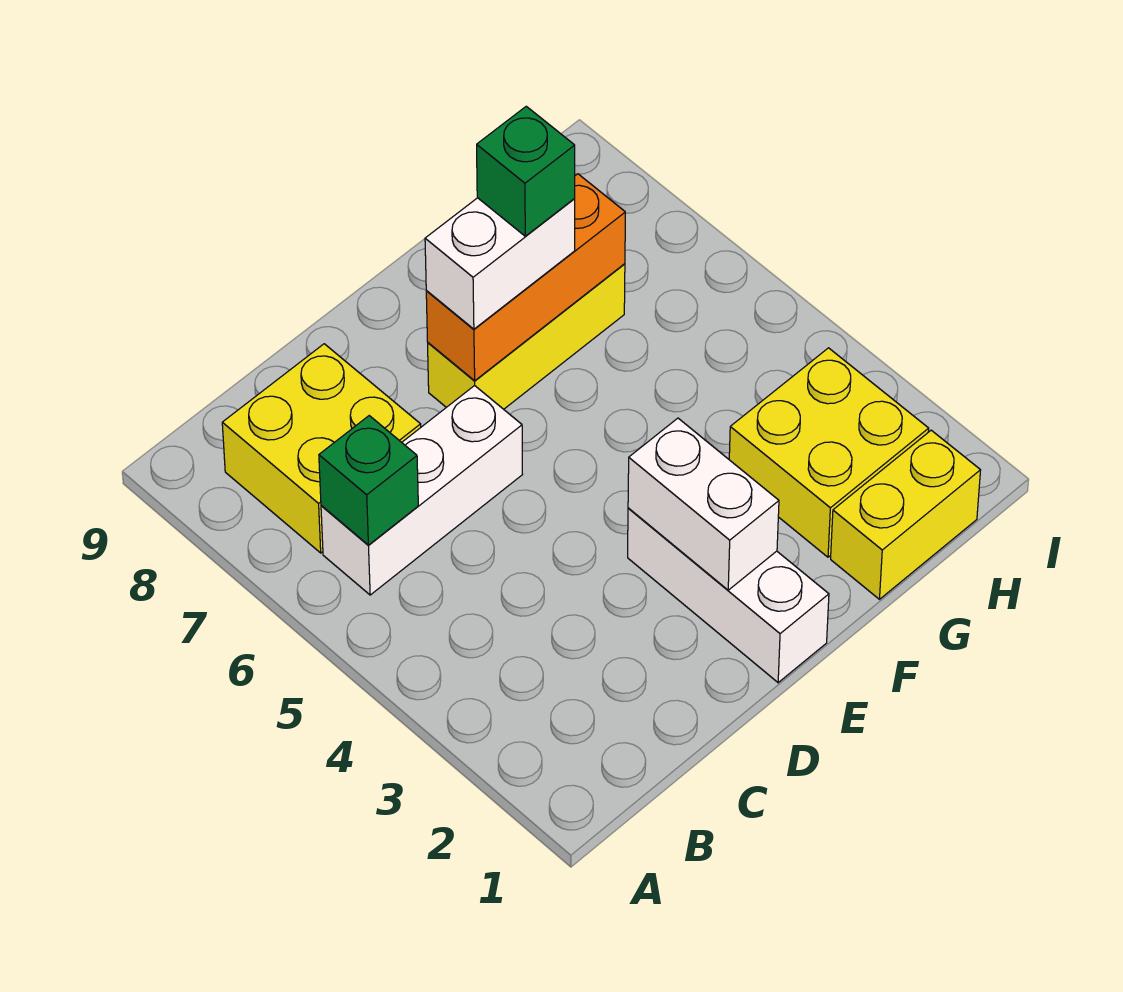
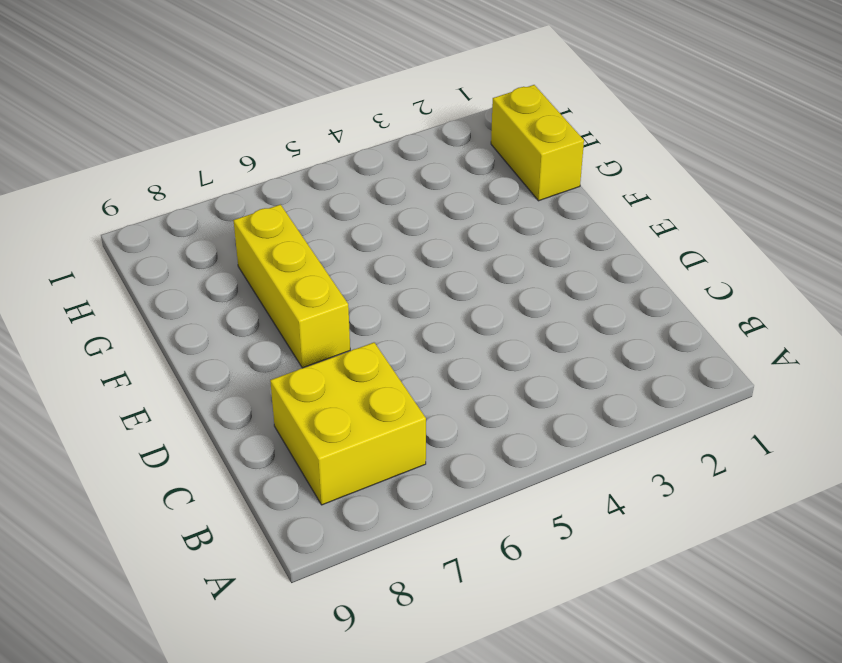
none -> white 1x3 brick [321,385,522,595]
none -> white 1x3 brick [628,508,829,683]

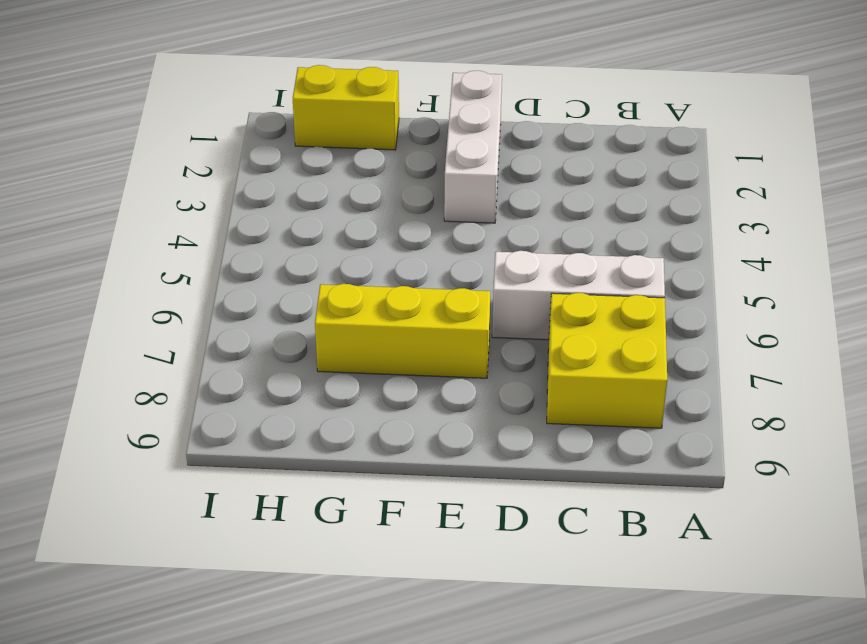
none -> yellow 2x2 brick [729,348,929,557]
none -> green 1x1 brick [319,416,418,545]

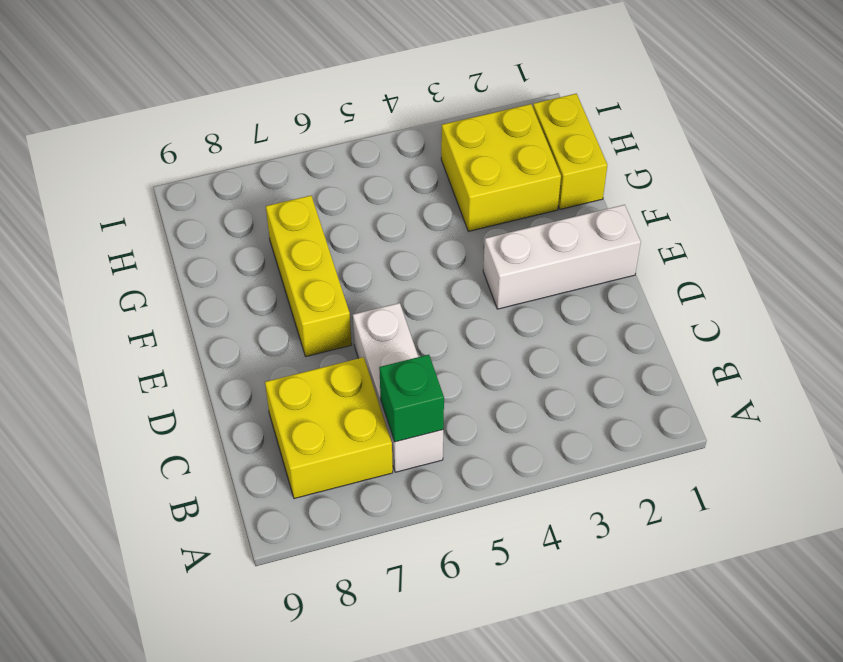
none -> white 1x2 brick [628,418,779,590]
none -> orange 1x3 brick [426,174,625,381]

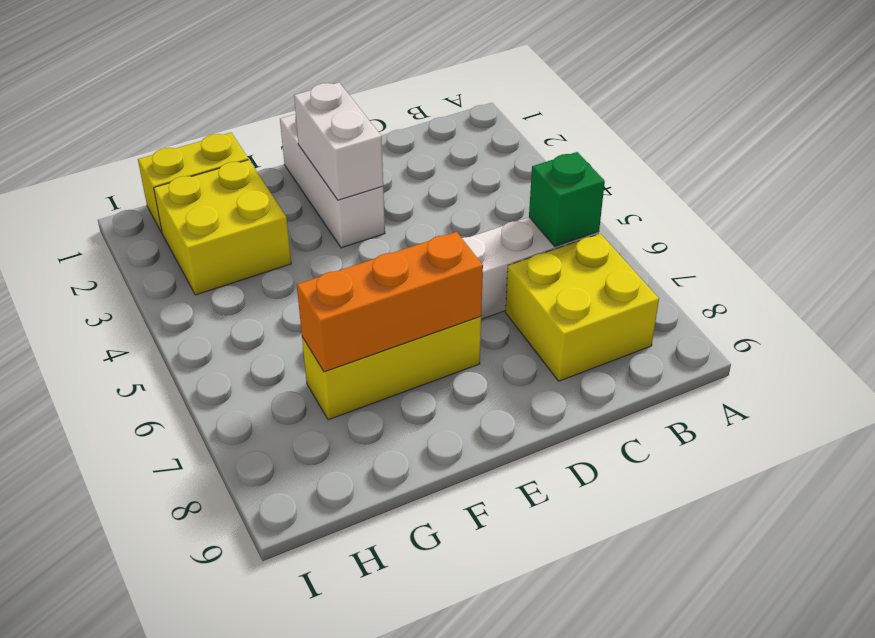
none -> white 1x2 brick [425,198,575,329]
none -> green 1x1 brick [477,106,575,236]

